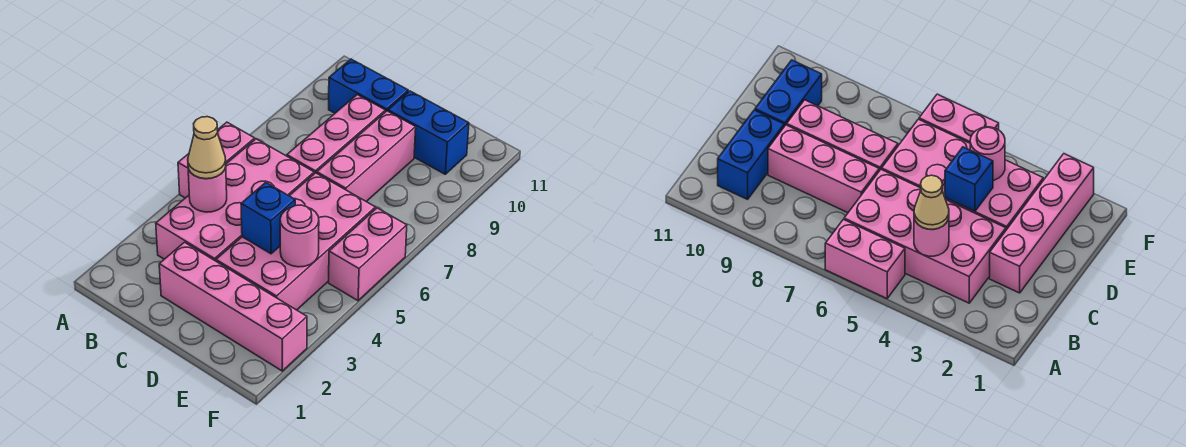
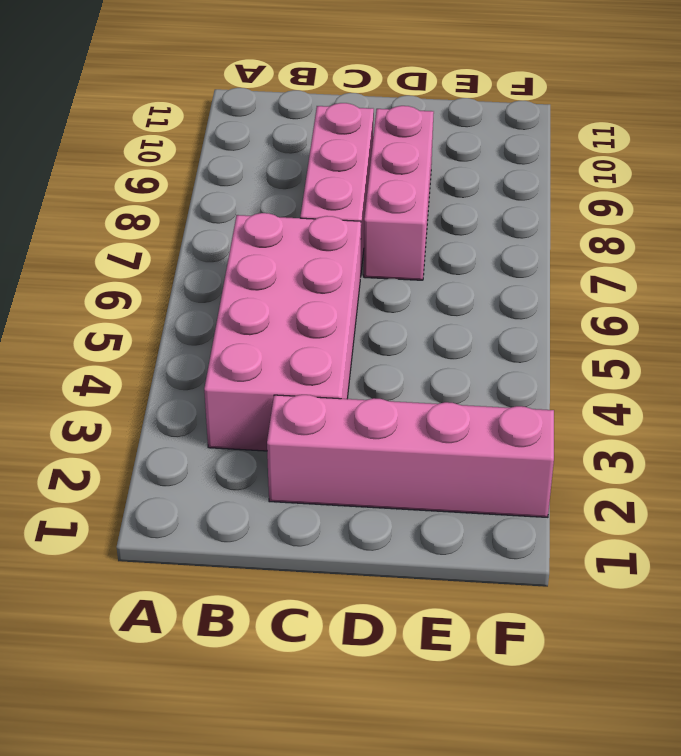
none -> pink 1x2 brick [178,122,255,198]
none -> blue 1x2 brick [329,59,408,113]
none -> pink 2x4 brick [216,173,376,310]

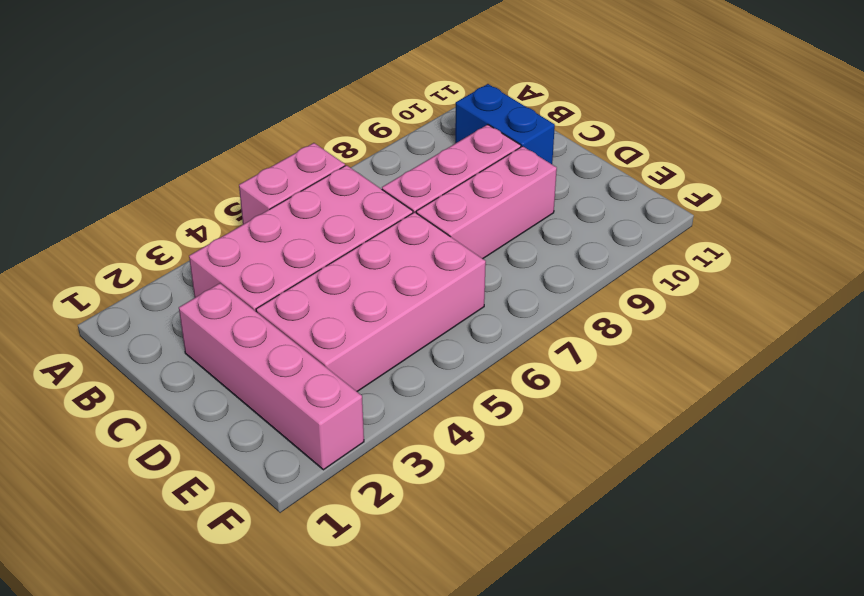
none -> blue 1x2 brick [388,91,469,174]
none -> pink 1x2 brick [329,208,407,301]
none -> pink 1x1 round brick [188,167,227,212]

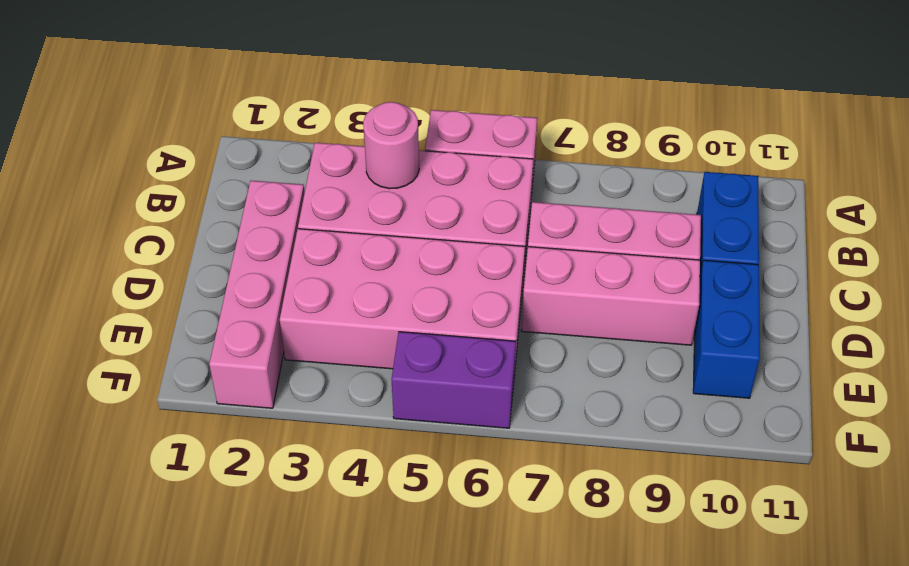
purple 1x2 brick [392,332,516,428] -> pink 1x2 brick [329,208,407,301]
none -> blue 1x1 brick [241,183,295,254]
none -> pink 1x1 round brick [280,205,319,267]
none -> tan 1x1 cone [188,117,226,179]

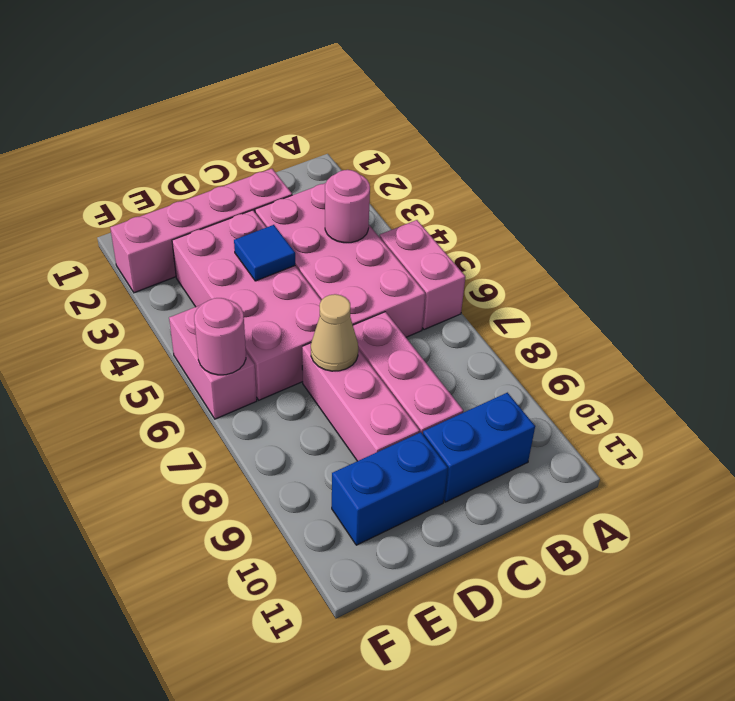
blue 1x1 tile [234,225,295,281] -> blue 1x1 brick [241,183,295,254]
tan 1x1 cone [311,294,358,371] -> tan 1x1 cone moved to [188,117,226,179]
pink 1x1 round brick [194,298,246,375] -> pink 1x1 round brick moved to [280,205,319,267]

